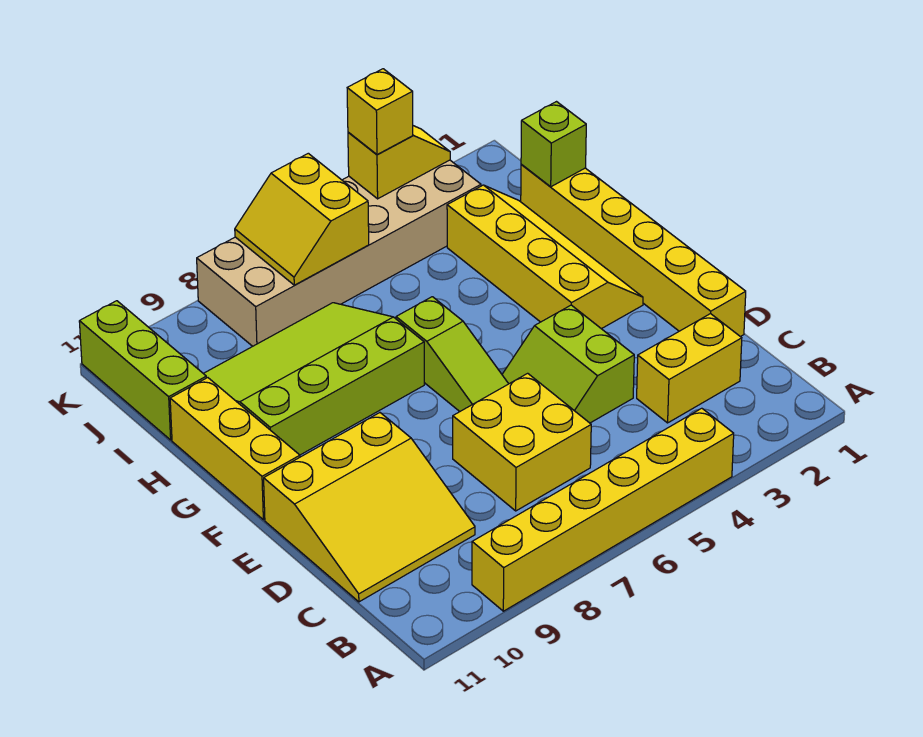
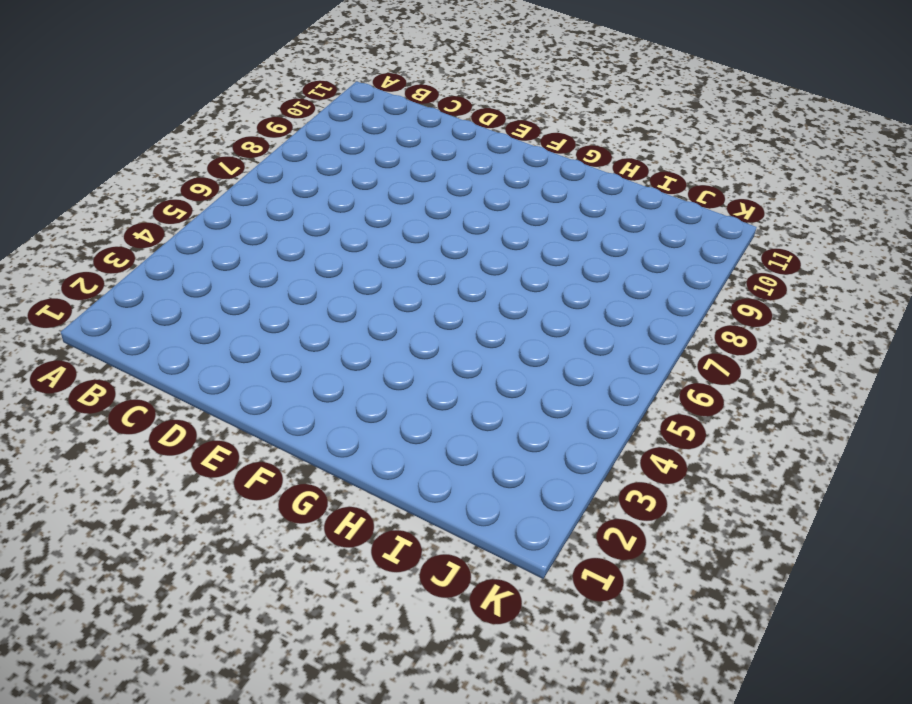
none -> yellow 1x6 brick [472,408,734,611]
none -> yellow 1x2 brick [637,314,742,423]
none -> yellow 2x2 brick [453,373,591,511]

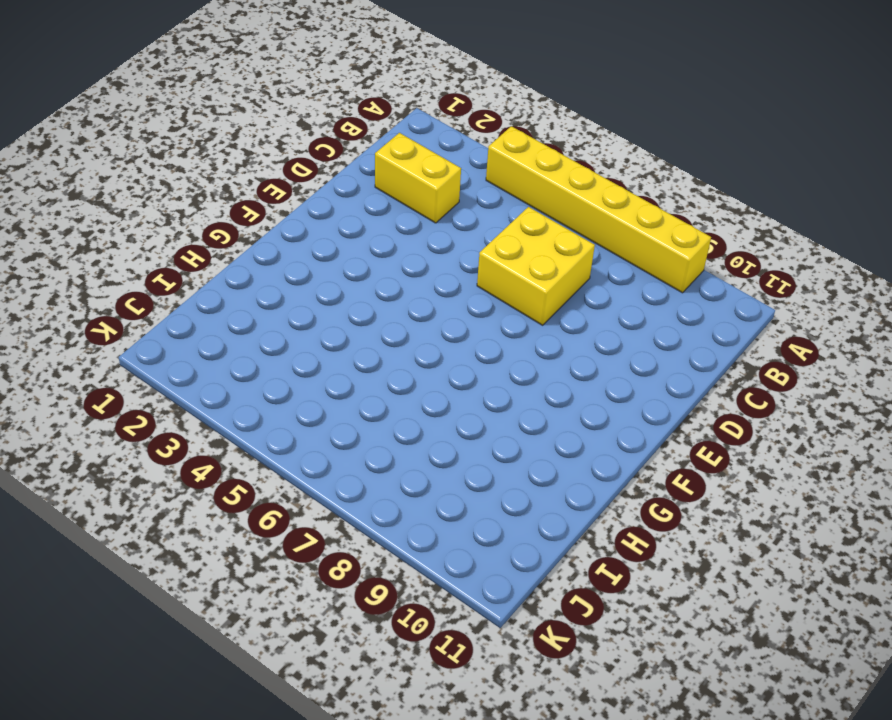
none -> yellow 3x3 slope [264,413,475,602]
none -> yellow 1x6 brick [521,164,746,337]
none -> lime 2x2 slope [502,305,634,423]

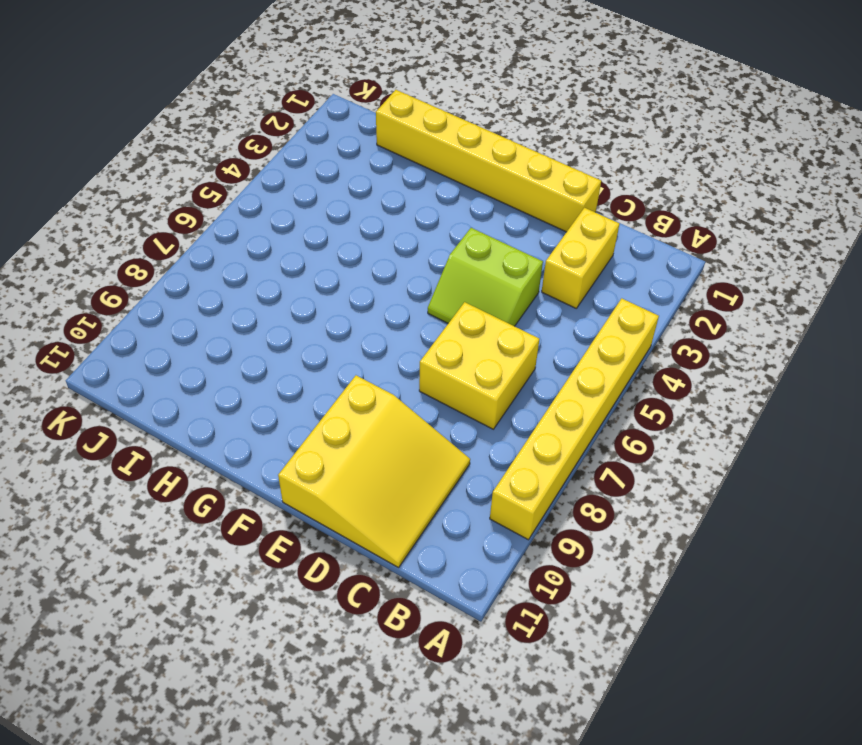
none -> lime 1x3 slope [396,297,508,411]
none -> yellow 2x4 slope [447,185,643,329]
none -> yellow 1x3 brick [170,378,300,520]

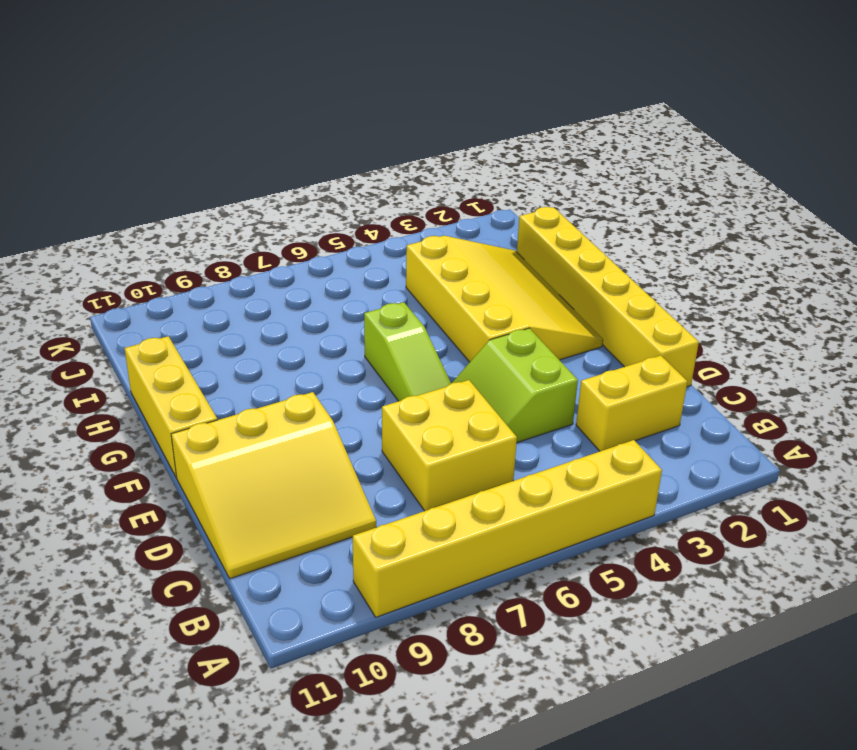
yellow 3x4 slope [406,236,603,362] -> yellow 2x4 slope [447,185,643,329]
none -> lime 3x4 slope [203,303,424,455]
none -> lime 1x3 brick [79,301,206,440]
none -> tan 2x6 brick [197,160,481,346]

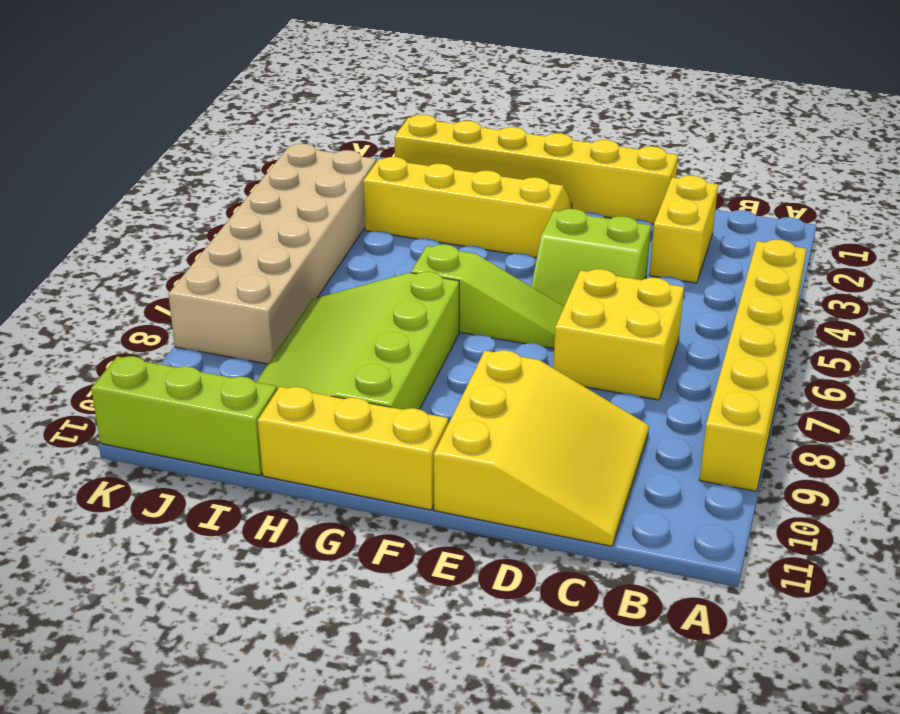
none -> lime 1x1 brick [521,102,586,187]
none -> yellow 2x2 slope [235,153,369,285]
none -> yellow 1x2 slope [348,126,450,199]

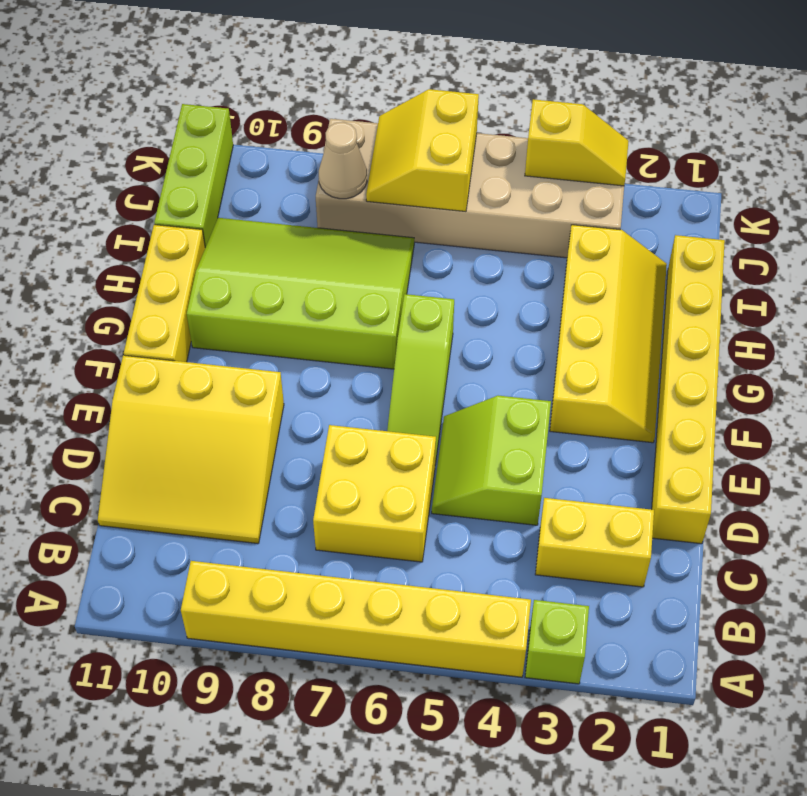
lime 1x1 brick [525,600,589,684] -> lime 1x1 brick moved to [521,102,586,187]
tan 1x1 cone [319,122,367,199] -> none
none -> yellow 1x1 brick [347,69,413,155]

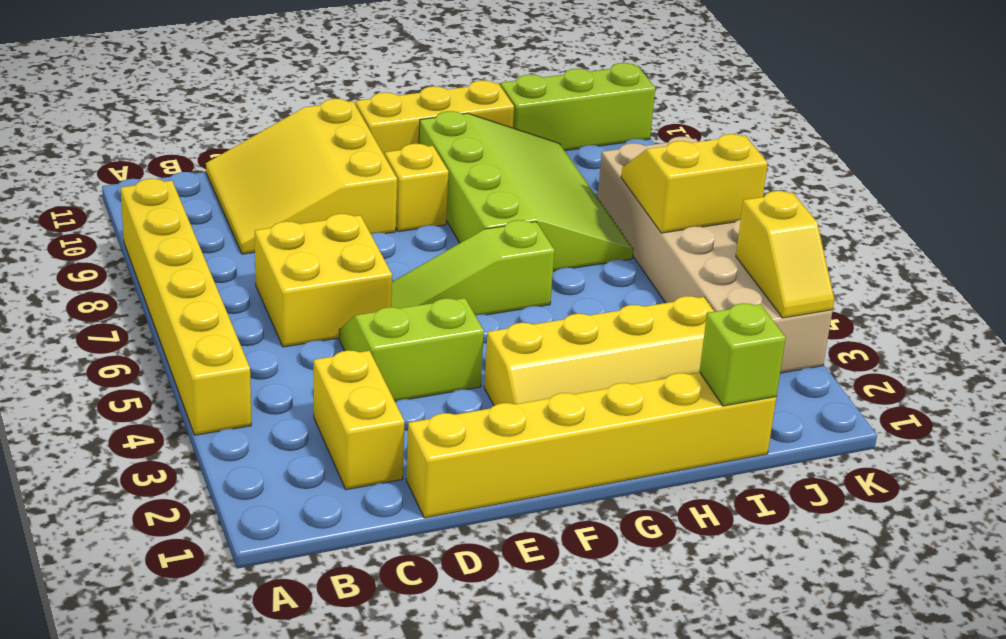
yellow 1x1 brick [385,144,449,232] -> yellow 1x1 brick moved to [347,69,413,155]

